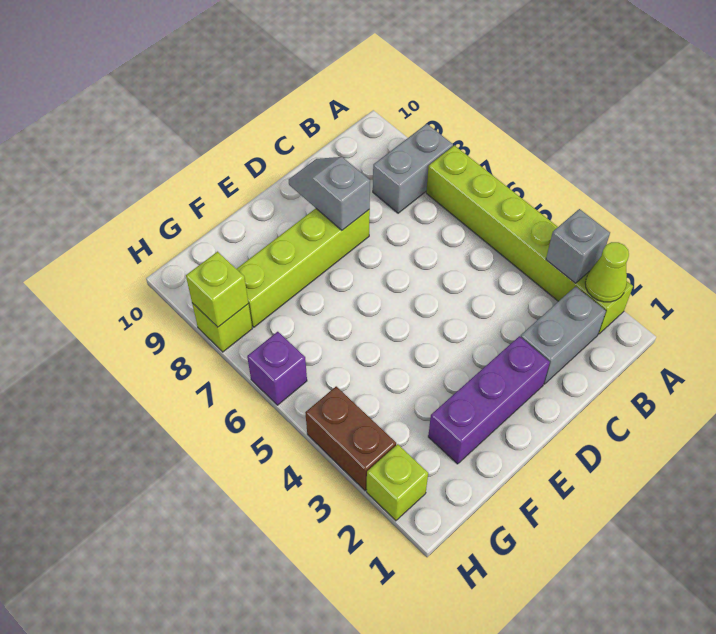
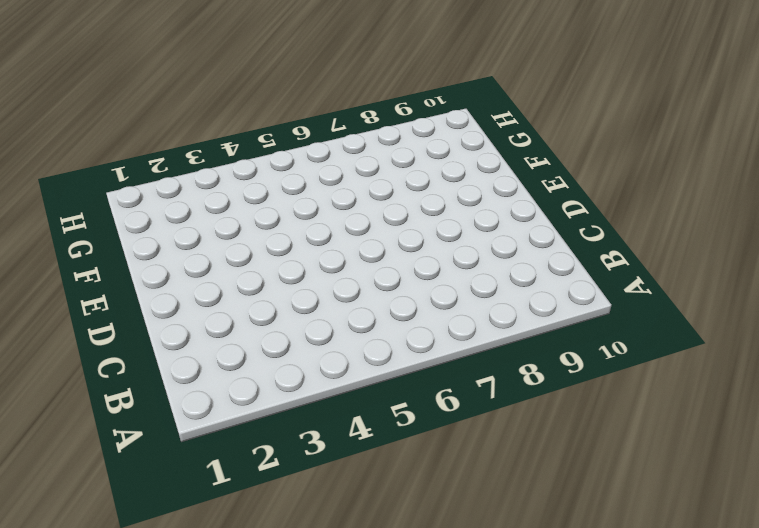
none -> lime 1x6 brick [426,145,633,334]
none -> grey 1x2 brick [373,124,453,213]
none -> grey 1x2 brick [520,286,606,384]

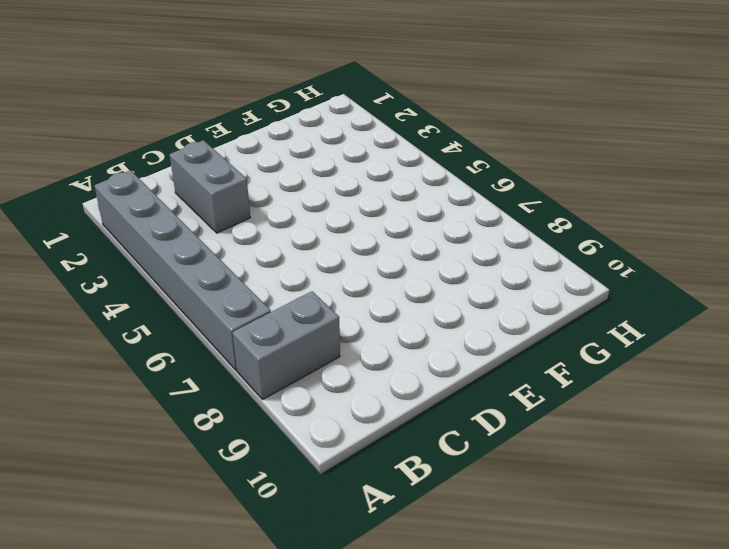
grey 1x6 brick [94,170,271,370] -> lime 1x6 brick [426,145,633,334]
grey 1x2 brick [170,140,250,233] -> grey 1x2 brick turned to [520,286,606,384]
none -> purple 1x3 brick [428,336,550,464]
none -> lime 1x4 brick [237,208,370,327]
none -> lime 1x1 brick [367,444,428,521]

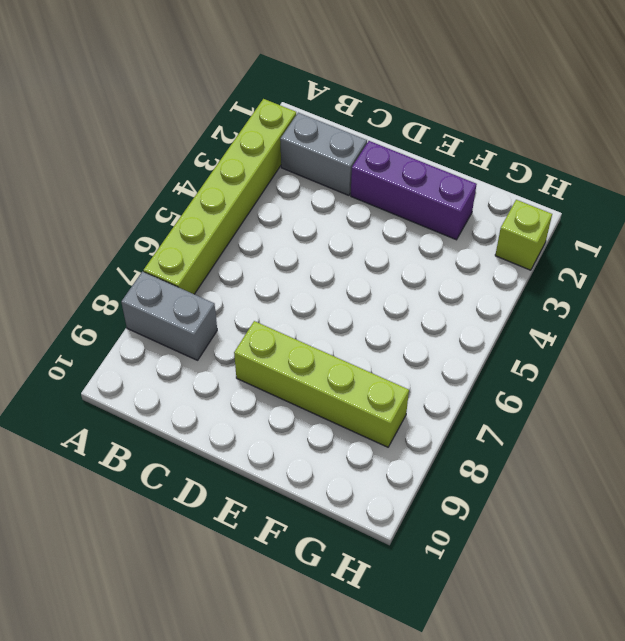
none -> brown 1x2 brick [305,386,396,491]
none -> purple 1x1 brick [247,332,307,405]
none -> lime 1x1 brick [192,303,252,352]

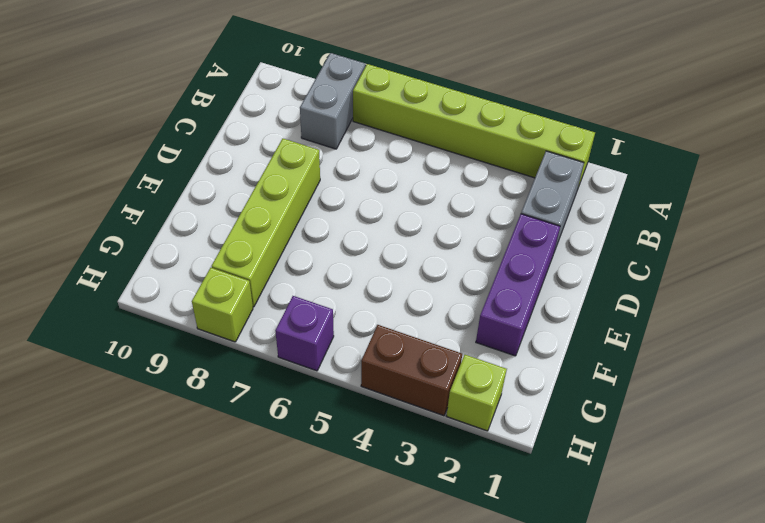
none -> lime 1x1 cone [585,242,629,302]
none -> grey 1x1 brick [546,209,610,283]
none -> grey 1x2 slope [289,157,370,230]

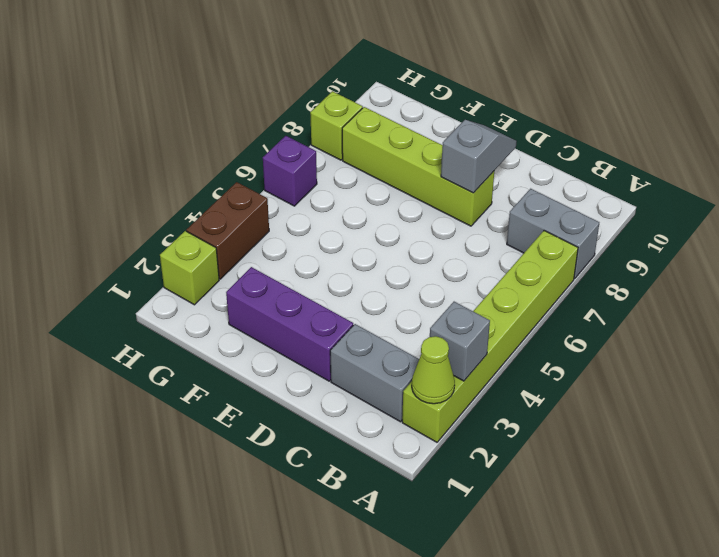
none -> lime 1x1 brick [186,252,248,327]

